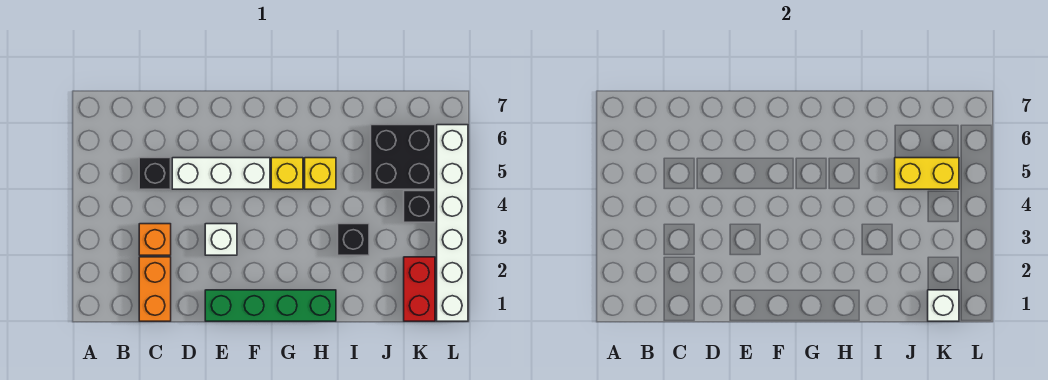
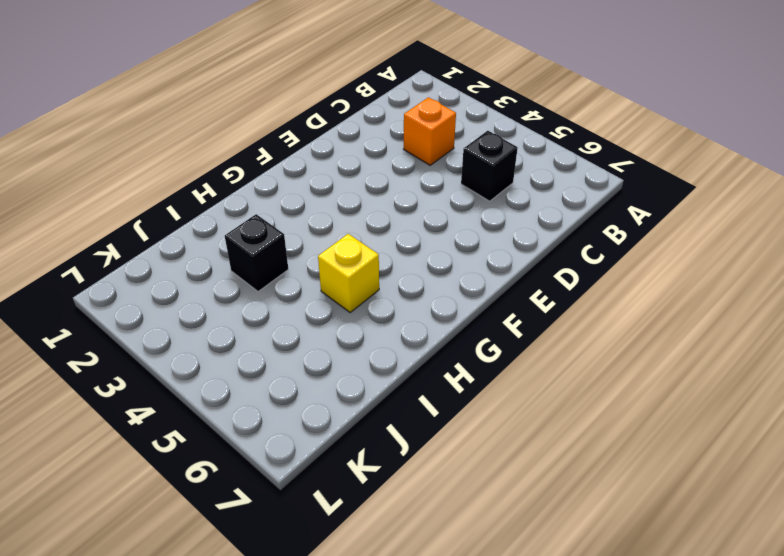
none -> orange 1x2 brick [139,257,171,321]
none -> white 1x3 brick [172,158,270,189]
none -> green 1x4 brick [205,290,336,321]

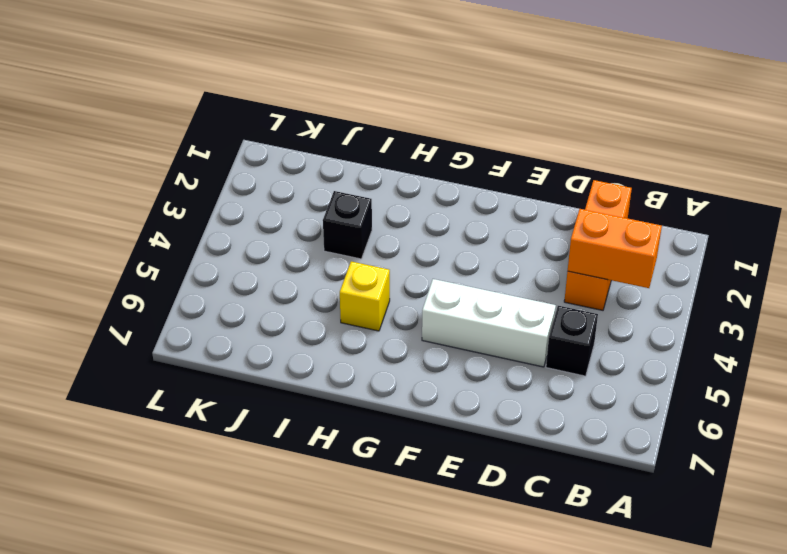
orange 1x2 brick [568,209,662,288] -> none
none -> green 1x4 brick [205,290,336,321]
none -> white 1x1 brick [205,224,237,255]
none -> yellow 1x1 brick [271,158,303,189]

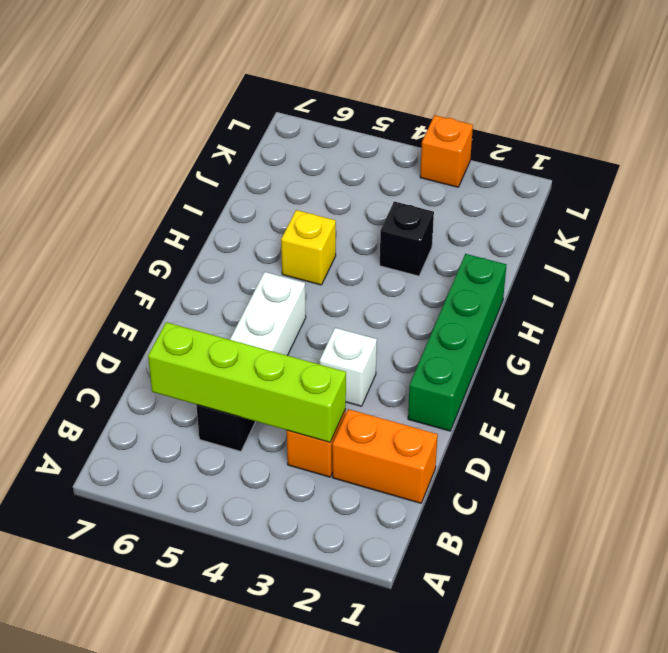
lime 1x4 brick [148,322,346,442] -> none
orange 1x1 brick [420,115,473,187] -> white 1x6 brick [437,125,468,321]
none -> yellow 1x1 brick [271,158,303,189]
none -> black 2x2 brick [371,125,435,189]
none -> red 1x2 brick [404,257,435,321]

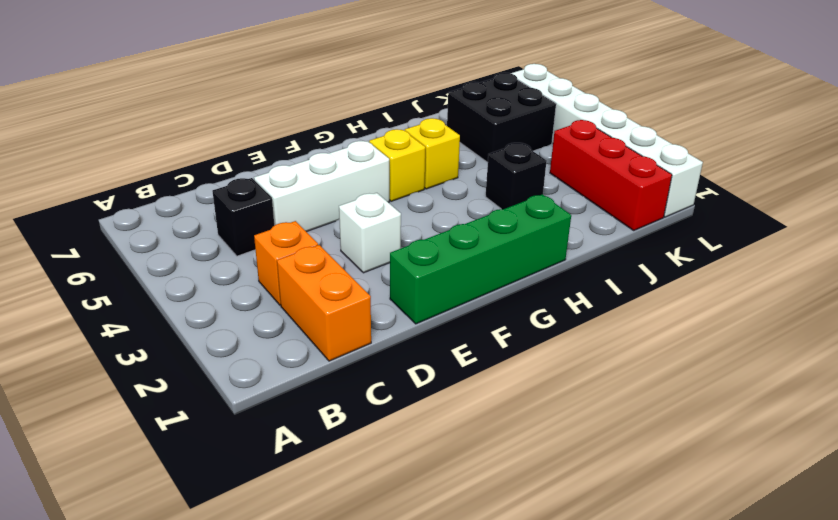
red 1x3 brick [550,120,672,230] -> red 1x2 brick [404,257,435,321]
none -> black 1x1 brick [404,191,435,222]
none -> yellow 1x2 brick [895,158,959,189]
none -> white 1x1 brick [928,290,959,321]

